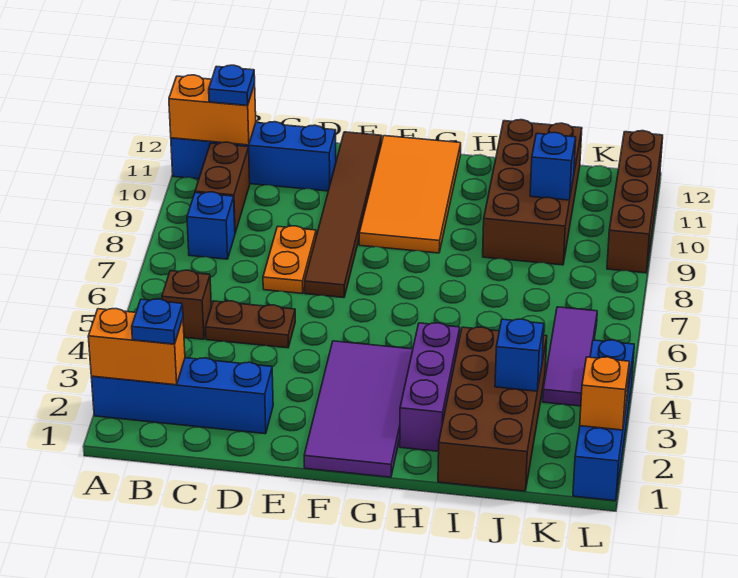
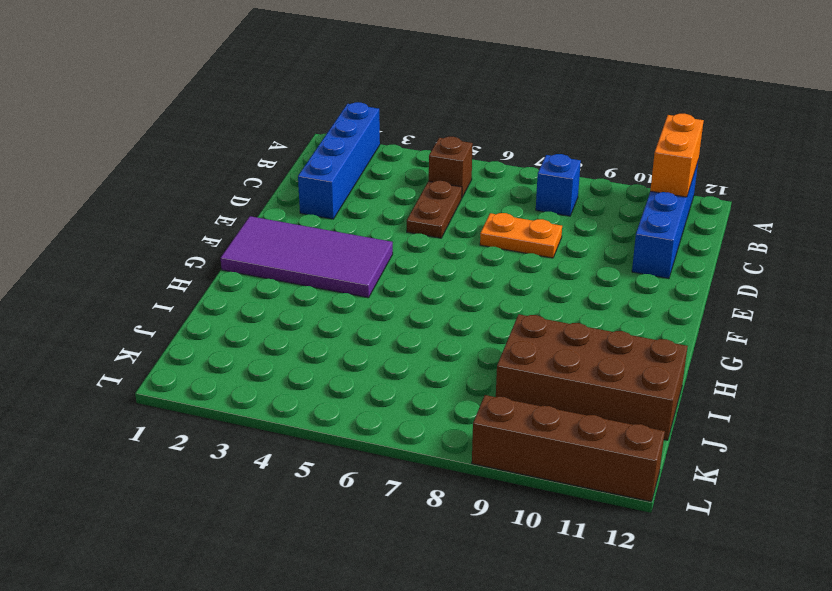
none -> brown 1x2 brick [195,142,250,233]
none -> brown 1x6 tile [305,132,382,298]
none -> orange 2x4 tile [359,136,461,253]

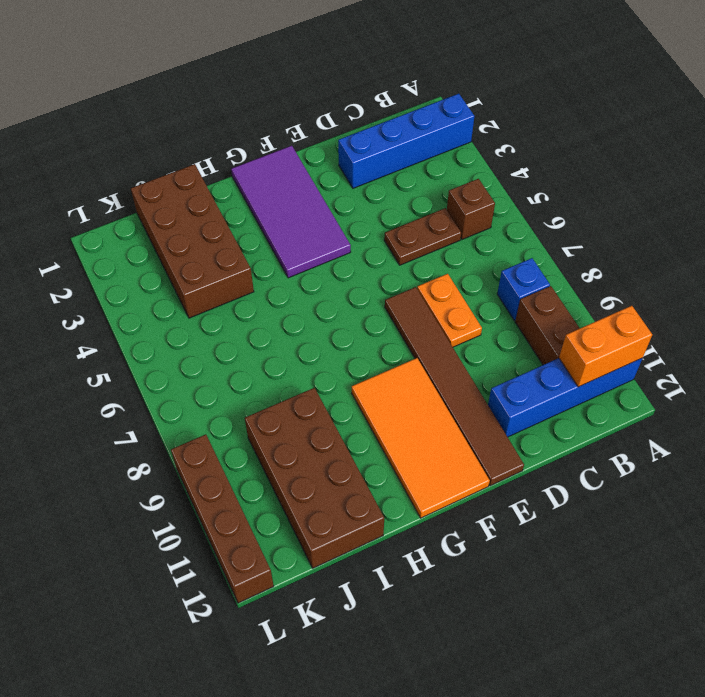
none -> purple 1x3 brick [400,323,460,451]
none -> purple 1x3 tile [543,307,597,406]
none -> blue 1x4 brick [573,340,634,501]

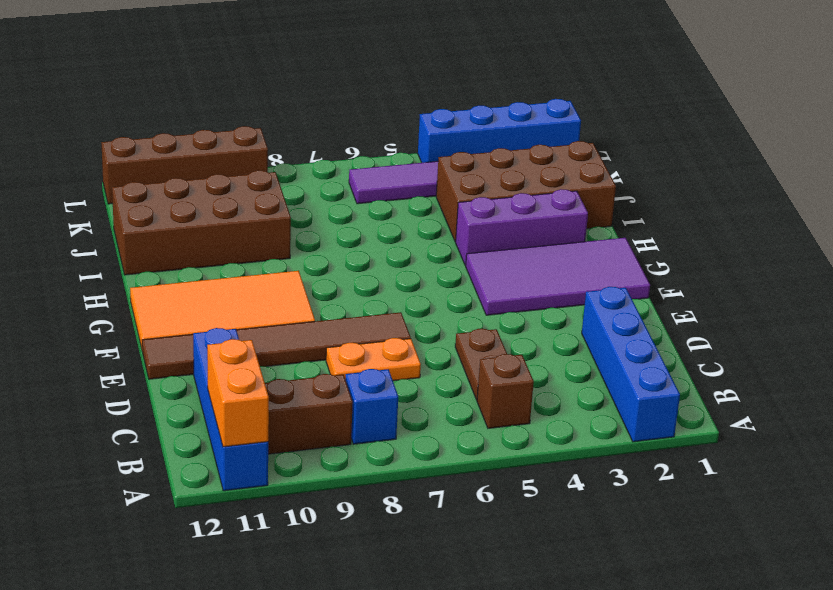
none -> orange 1x2 brick [88,309,185,385]
none -> blue 1x1 brick [495,319,544,391]
none -> blue 1x1 brick [530,132,576,200]

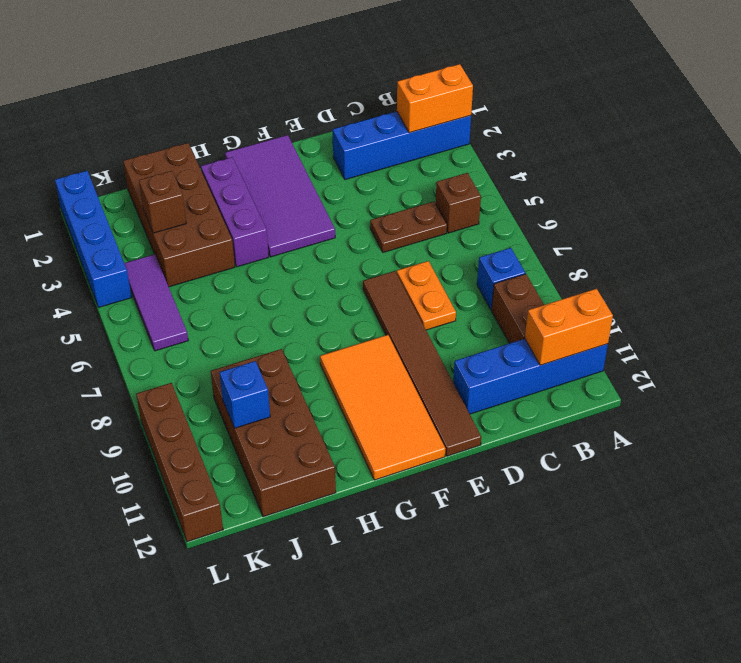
brown 1x1 brick [139,171,186,233] -> blue 1x1 brick [495,319,544,391]
none -> orange 1x1 brick [580,357,629,430]
none -> blue 1x1 plate [132,299,183,344]
none -> blue 1x1 plate [209,65,255,105]

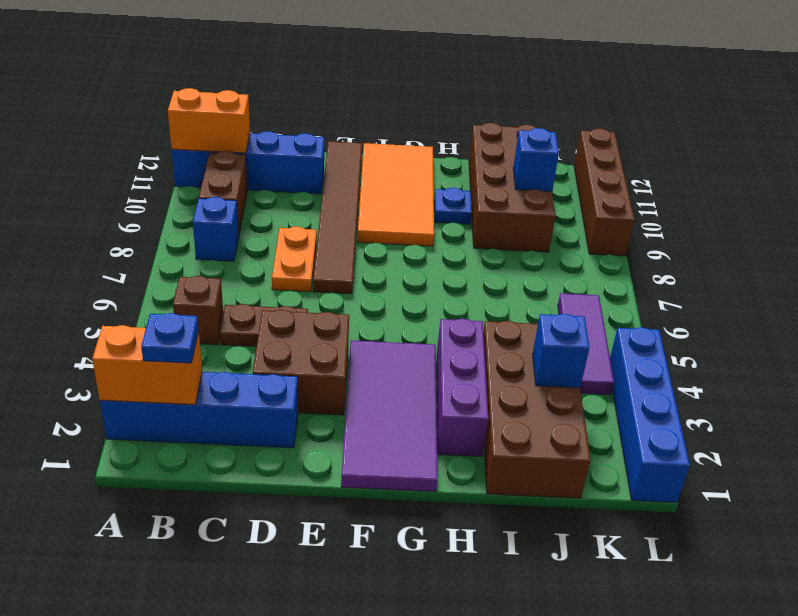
brown 2x2 brick [253,310,349,415] -> none
blue 1x1 plate [434,188,472,224] -> blue 1x1 plate moved to [209,65,255,105]
none -> orange 1x1 brick [580,357,629,430]

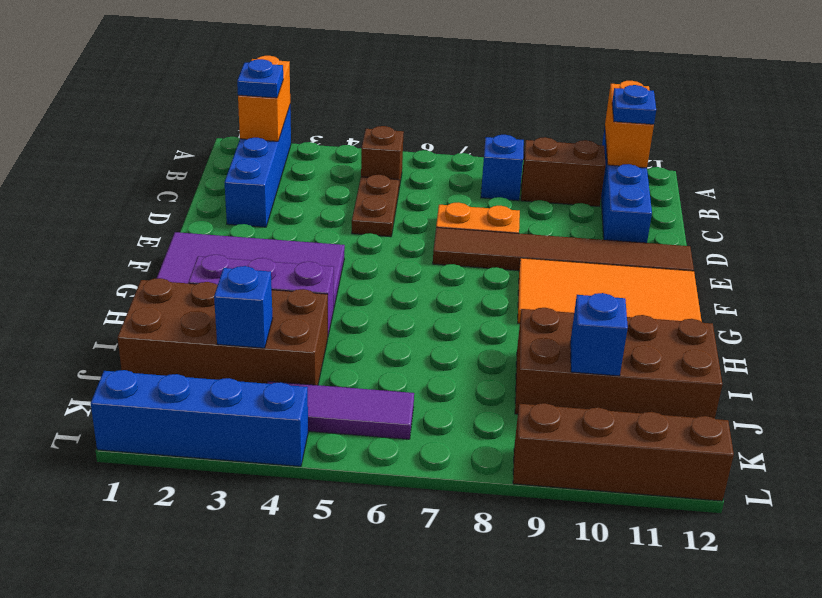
none -> orange 1x1 brick [580,357,629,430]

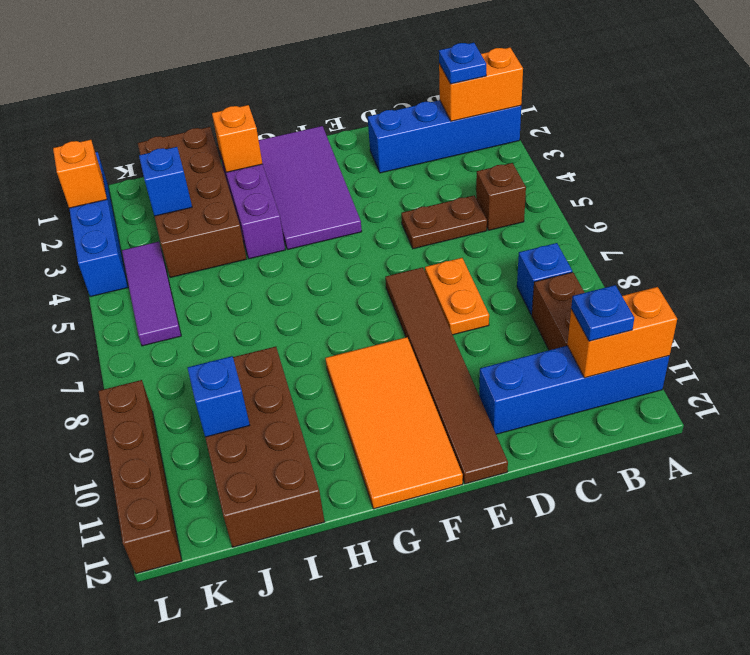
orange 1x1 brick [212,105,262,172] -> none

